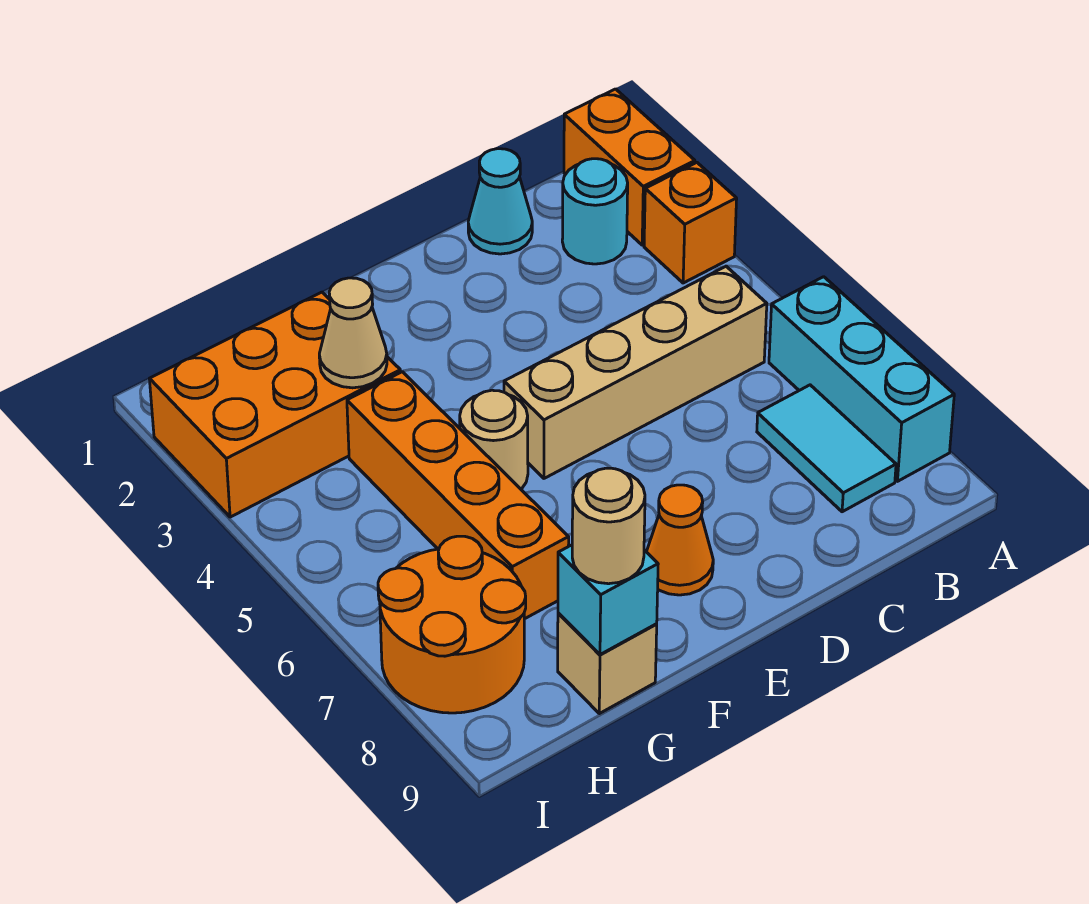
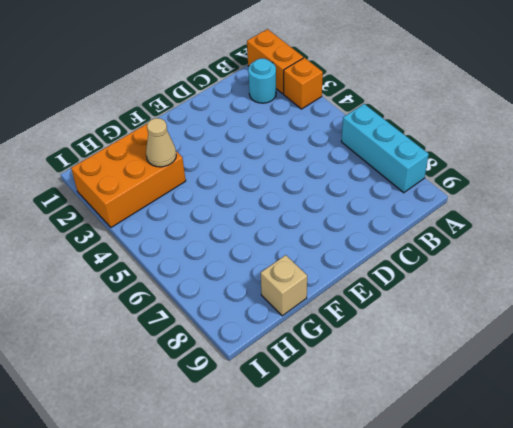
none -> tan 1x4 brick [504,266,767,478]
none -> cyan 1x2 tile [757,385,896,512]
none -> cyan 1x1 cone [468,149,532,254]

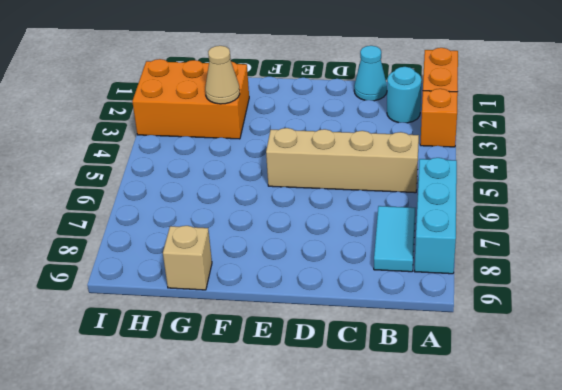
none -> orange 1x1 cone [647,485,713,595]
none -> tan 1x1 round brick [460,390,528,489]
none -> orange 1x4 brick [347,372,569,619]

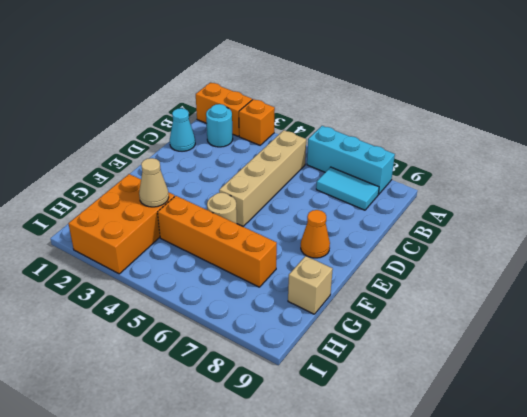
none -> orange 2x2 round brick [378,536,526,713]
none -> cyan 1x1 brick [558,545,658,655]
none -> tan 1x1 round brick [572,468,645,584]

